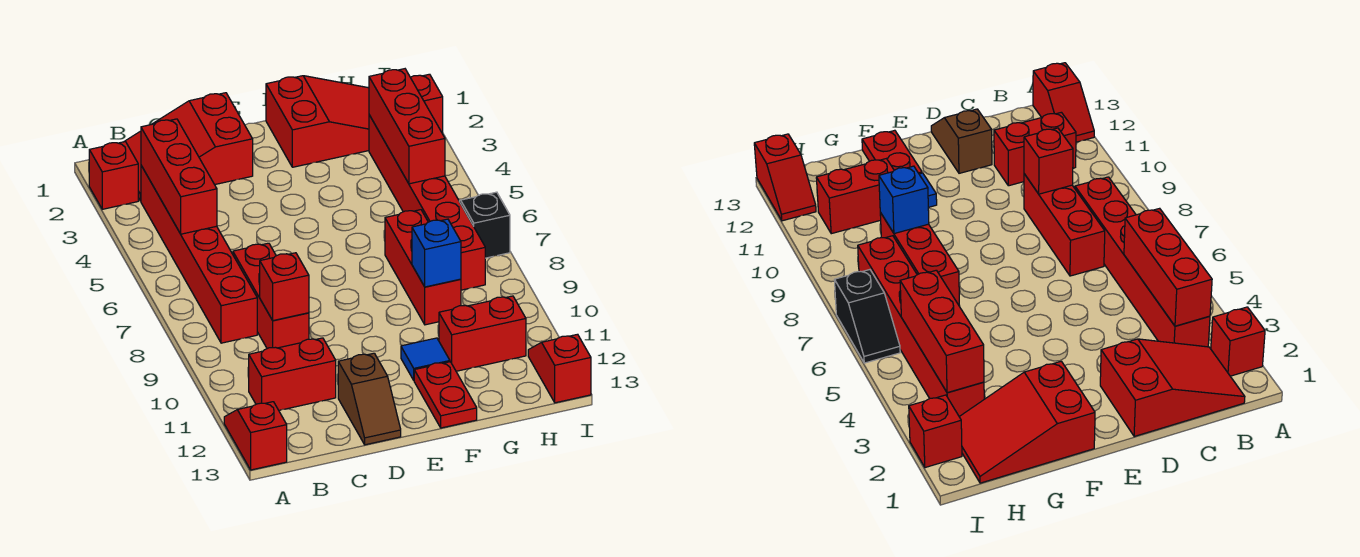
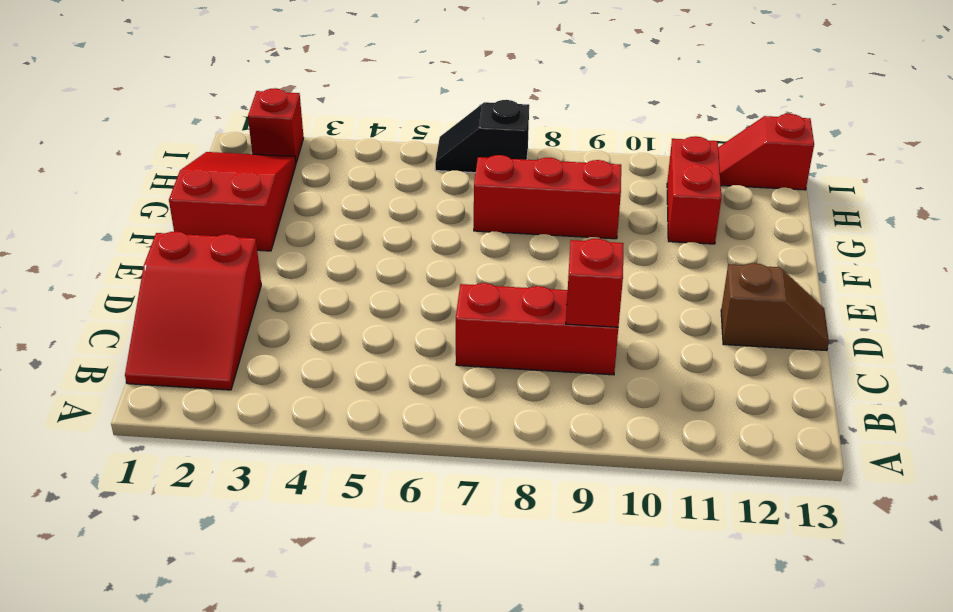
none -> red 1x1 brick [89,142,138,209]
none -> red 1x2 slope [224,402,287,470]
none -> red 1x6 brick [141,166,257,343]

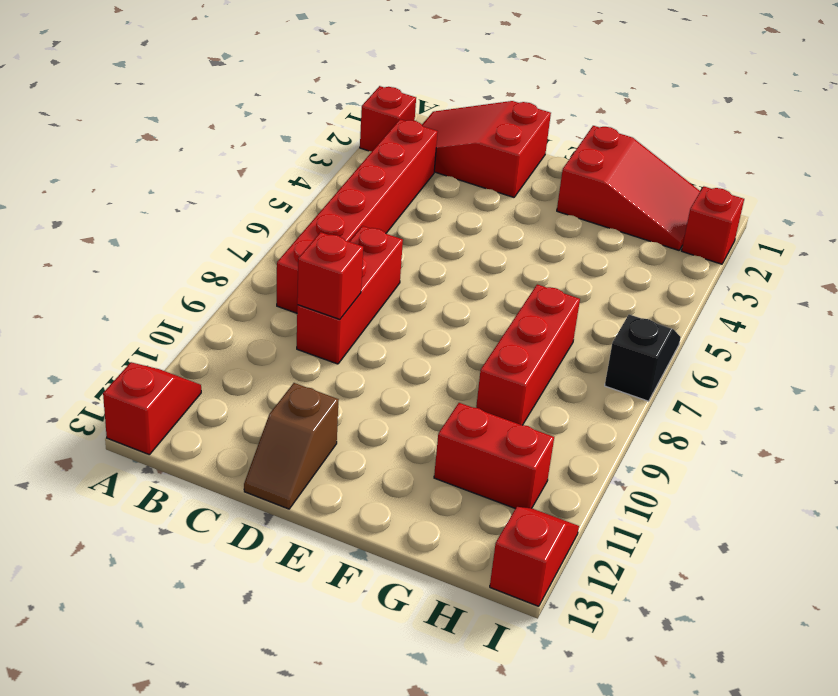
none -> red 1x2 brick [249,338,336,410]
none -> blue 1x1 tile [401,338,450,380]
none -> red 1x2 plate [414,362,477,428]

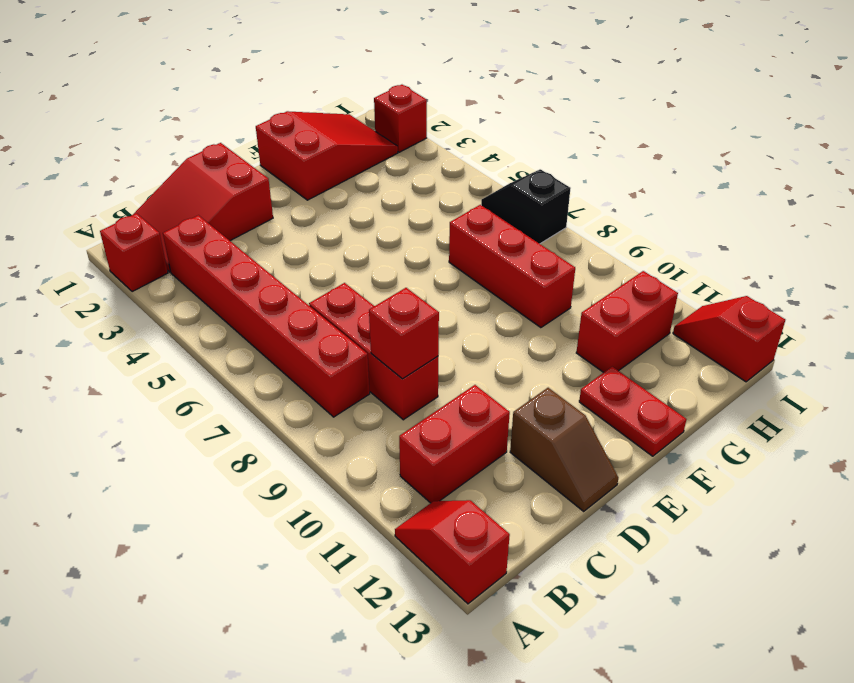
none -> blue 1x1 tile [401,338,450,380]
none -> red 1x6 brick [369,115,485,290]
none -> red 1x3 brick [141,119,217,234]

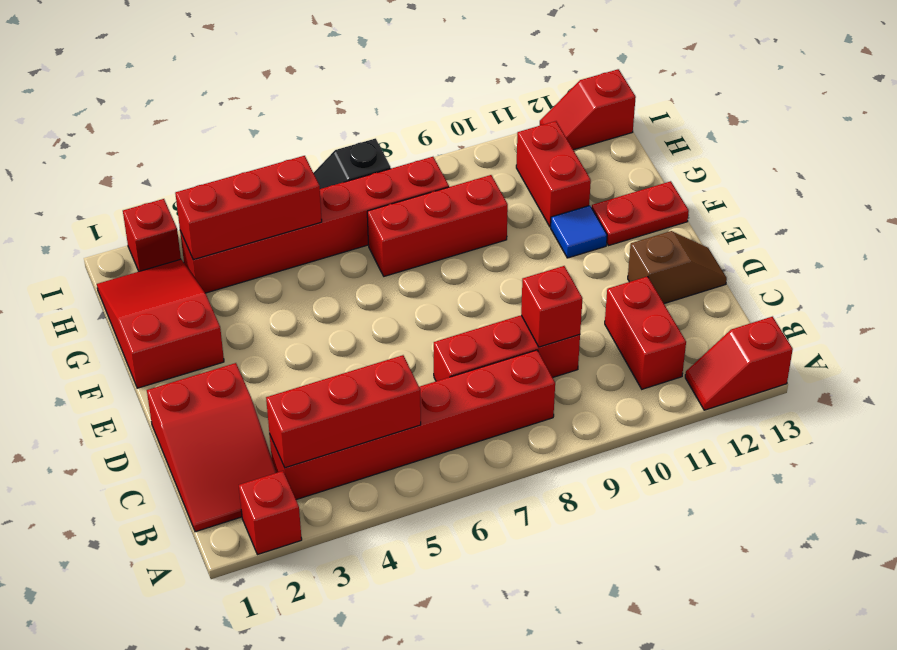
none -> blue 1x1 brick [412,219,461,287]

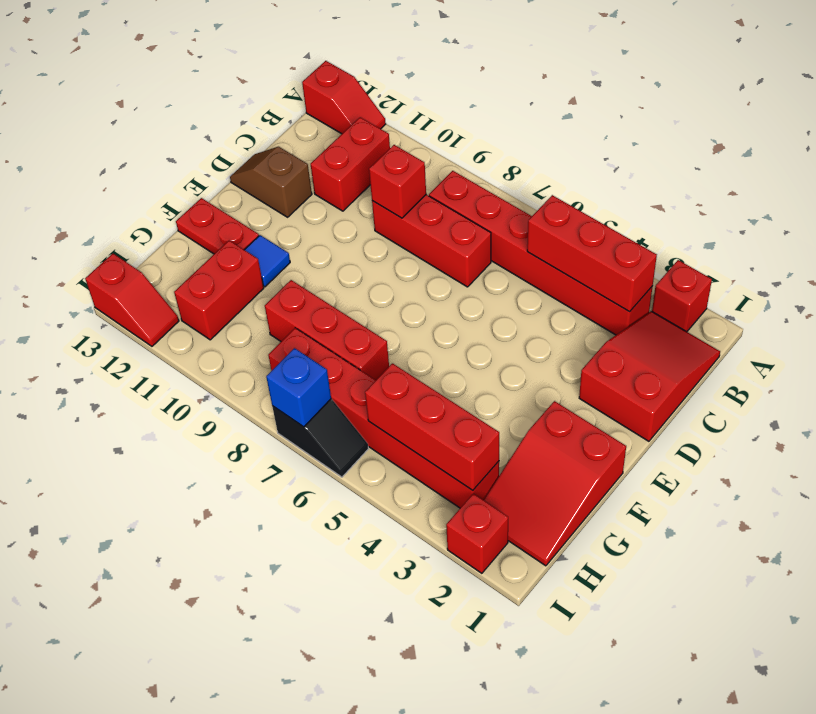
blue 1x1 brick [266,348,331,427] -> blue 1x1 brick moved to [412,219,461,287]

